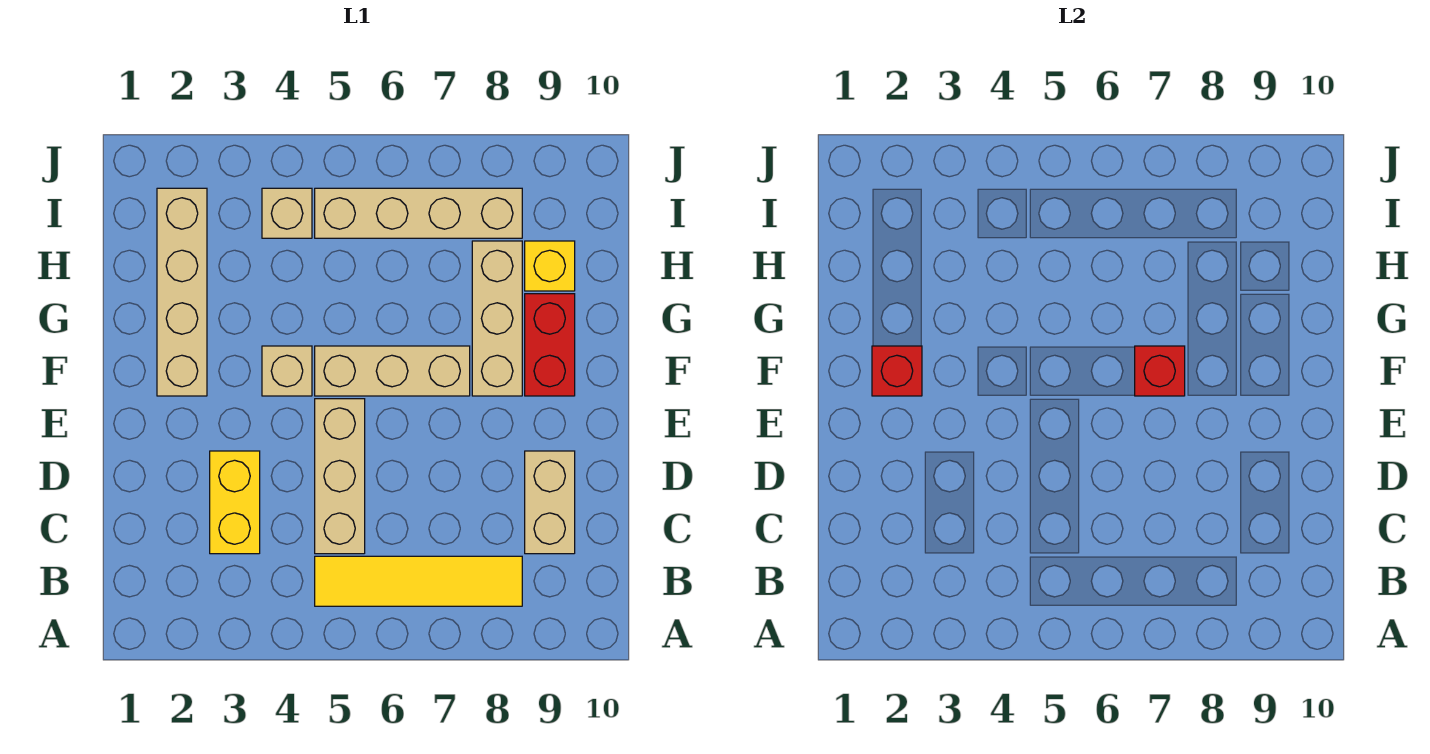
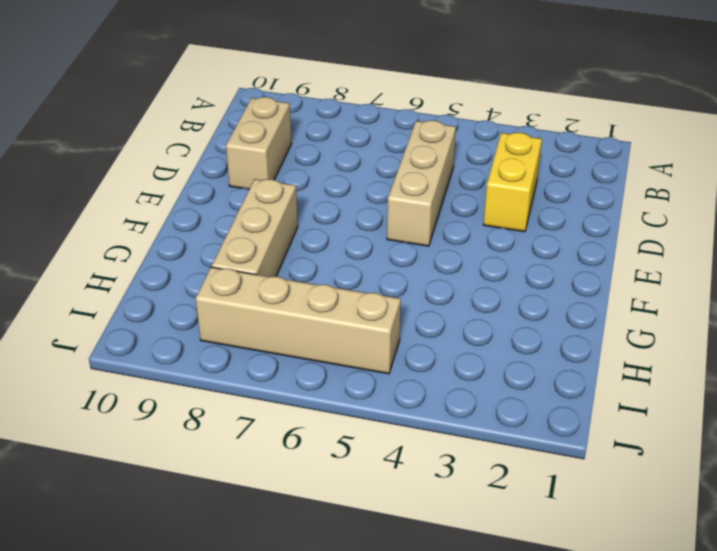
none -> yellow 1x4 tile [315,556,522,606]
none -> tan 1x4 brick [157,188,207,396]
none -> tan 1x1 brick [262,346,312,396]

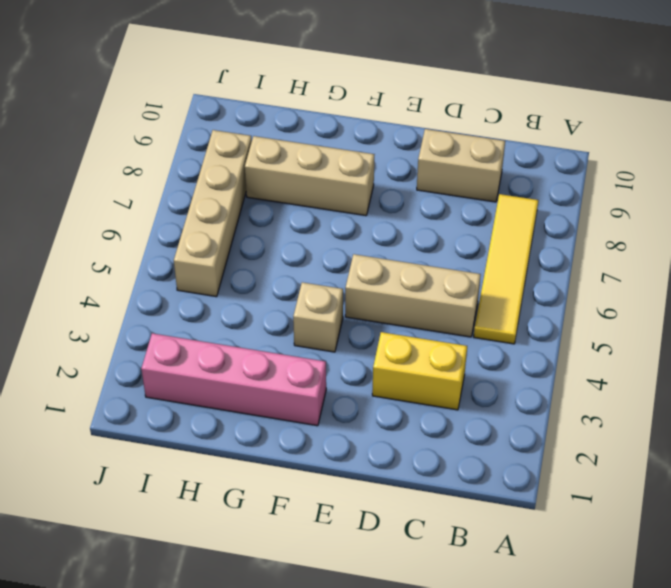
pink 1x4 brick [141,333,326,426] -> tan 1x4 brick [157,188,207,396]
none -> tan 1x3 brick [315,346,470,396]
none -> red 1x2 brick [525,294,575,396]
none -> yellow 1x1 brick [525,241,575,291]

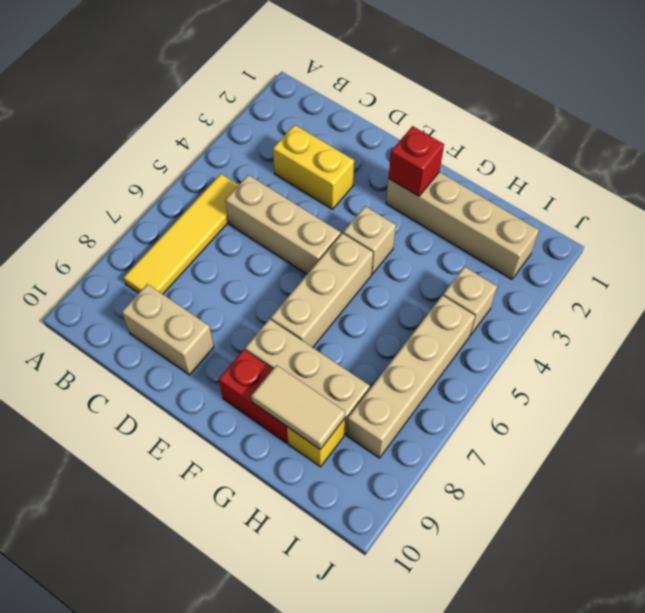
tan 1x2 tile [251,365,345,449] -> none
none -> red 1x1 brick [1135,346,1185,396]

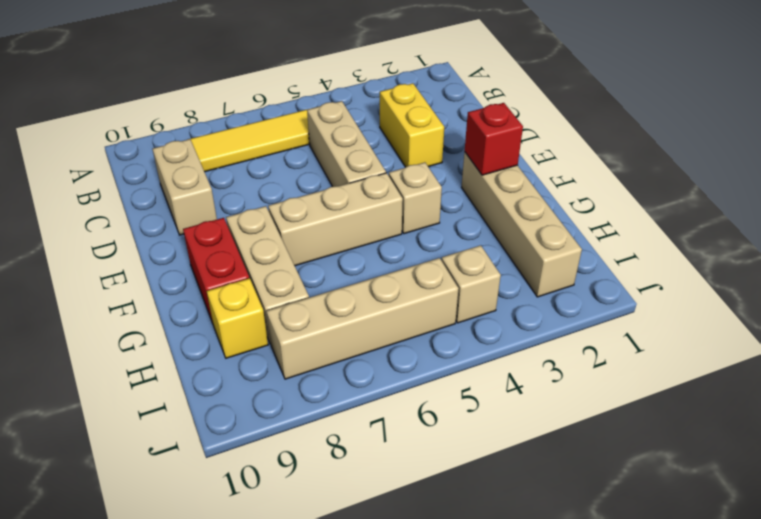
none -> red 1x1 brick [1135,346,1185,396]

